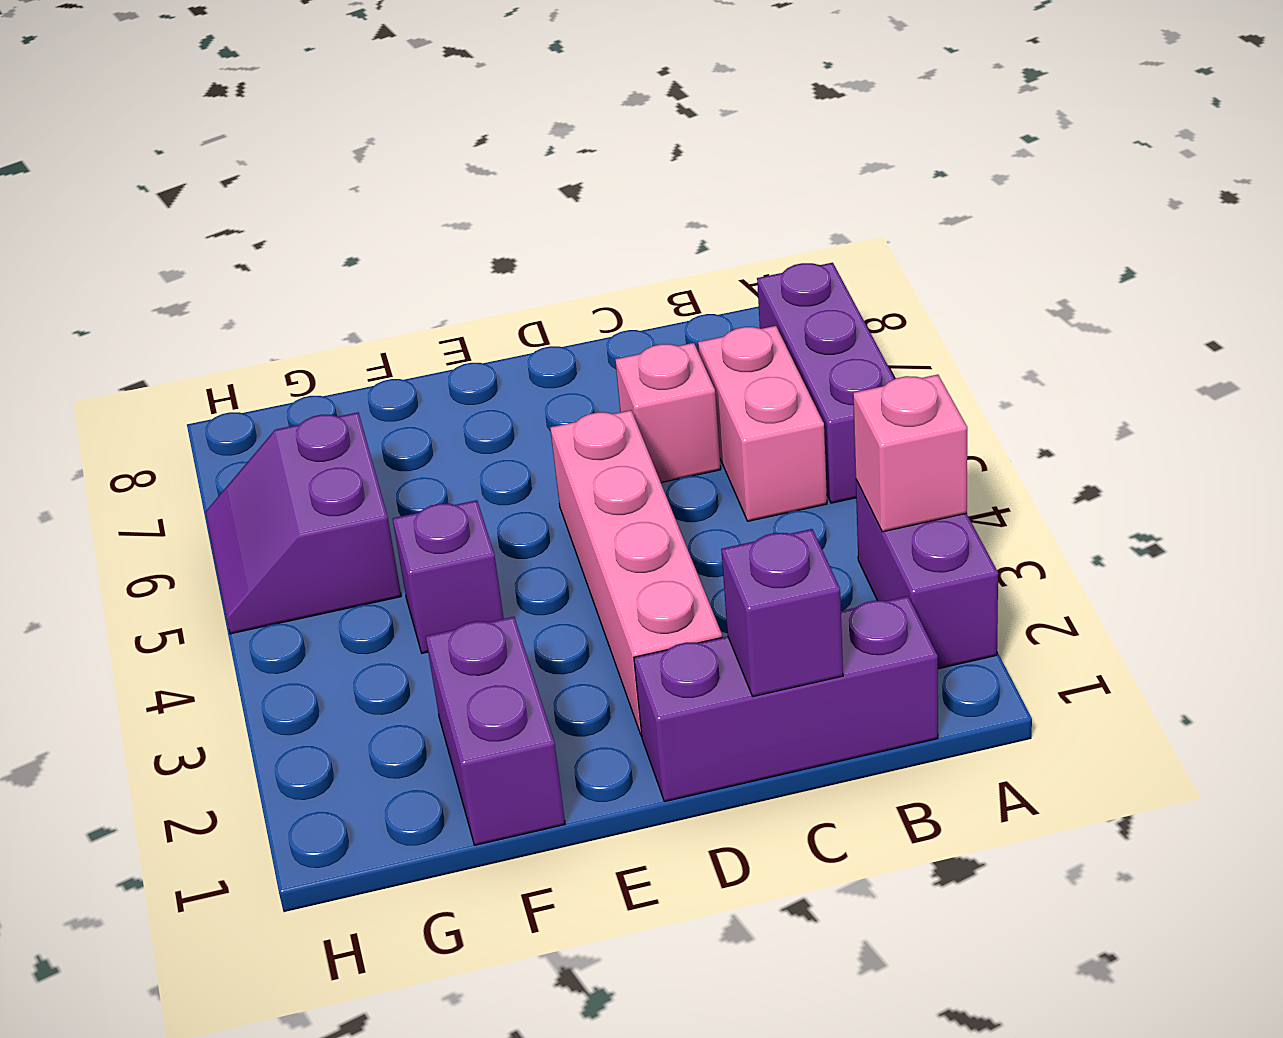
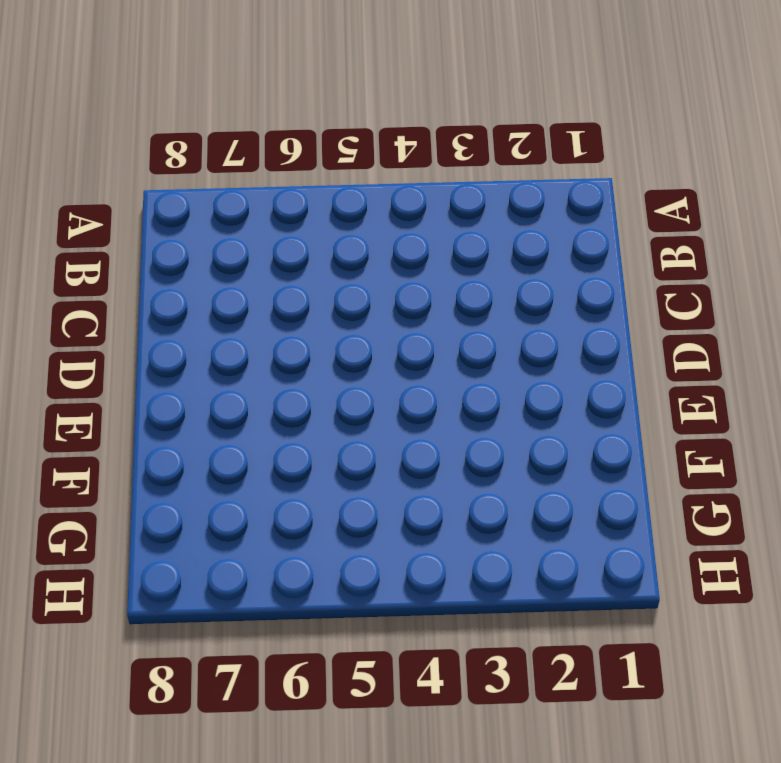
none -> purple 1x2 brick [856,480,998,669]
none -> purple 1x3 brick [757,263,895,503]

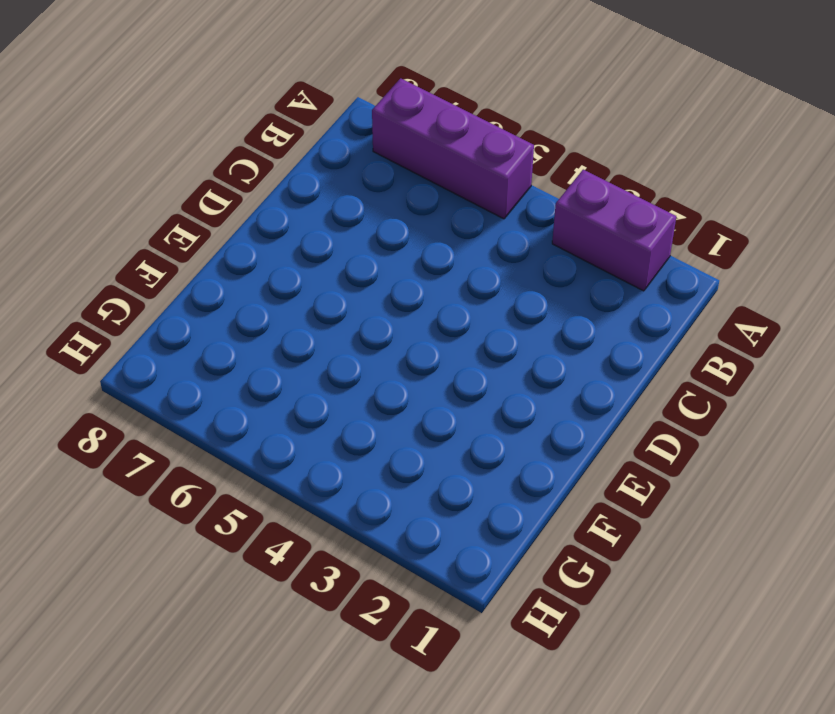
none -> purple 1x3 brick [634,596,938,802]
none -> pink 1x2 brick [698,326,827,521]

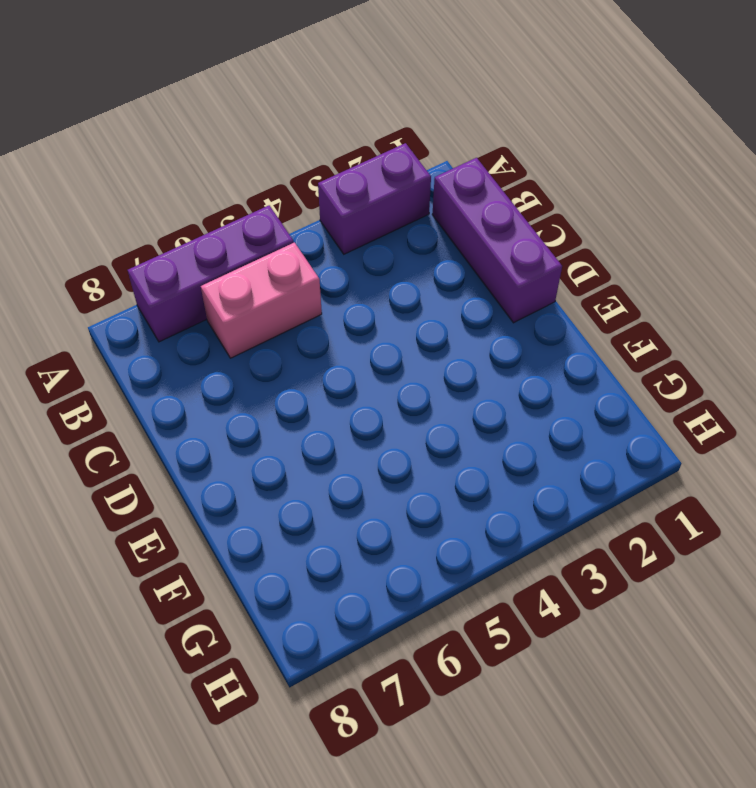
none -> pink 1x1 brick [615,343,721,483]
none -> pink 1x4 brick [550,410,722,736]

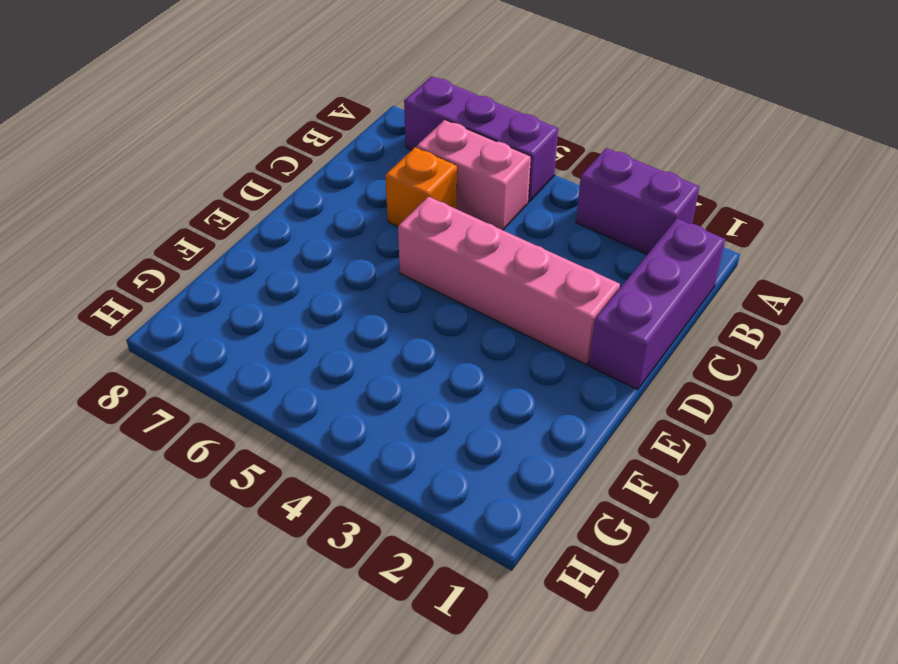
orange 1x1 brick [385,147,457,227] -> pink 1x1 brick [615,343,721,483]
none -> purple 1x2 brick [426,617,565,845]
none -> purple 1x1 brick [393,500,504,653]

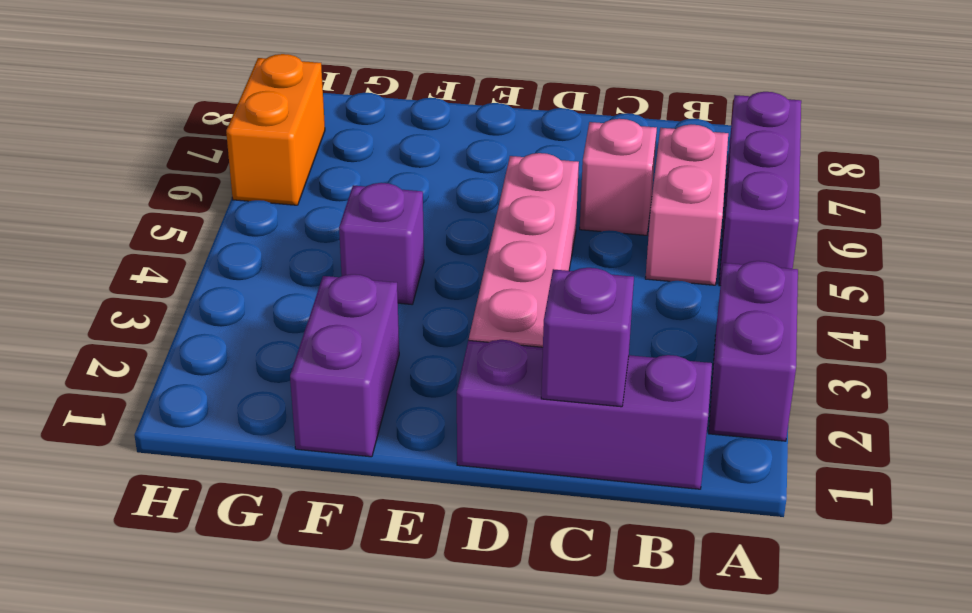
orange 1x2 brick [226,54,325,205] -> purple 2x2 slope [206,413,401,634]
none -> pink 1x1 brick [853,375,967,532]

